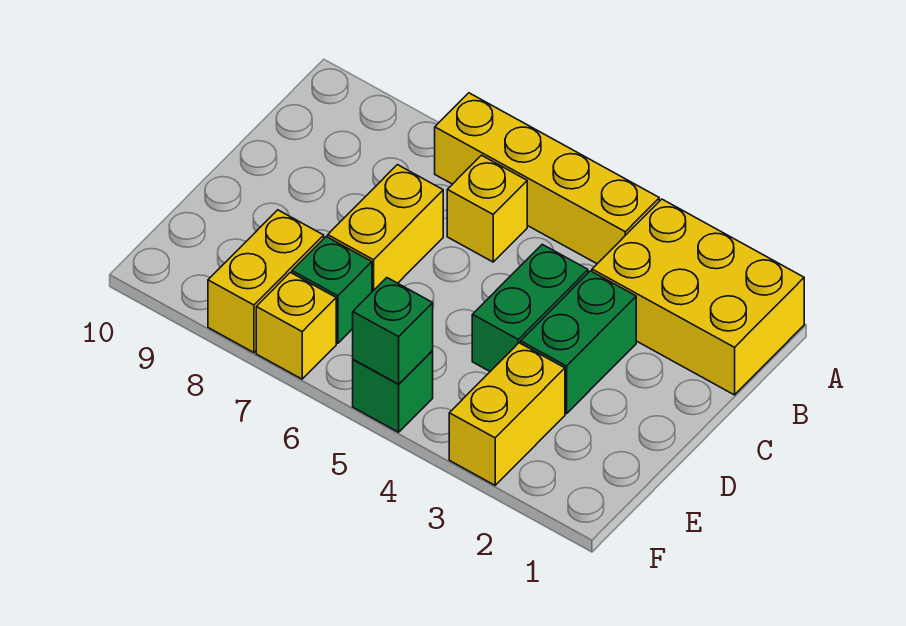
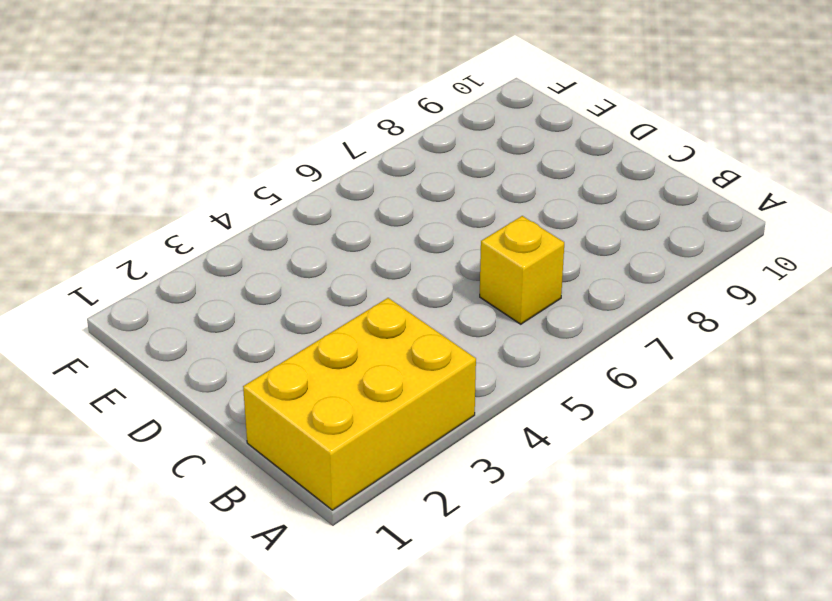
none -> yellow 1x4 brick [435,93,659,264]
none -> green 1x2 brick [521,271,636,414]
none -> green 1x2 brick [472,244,588,371]

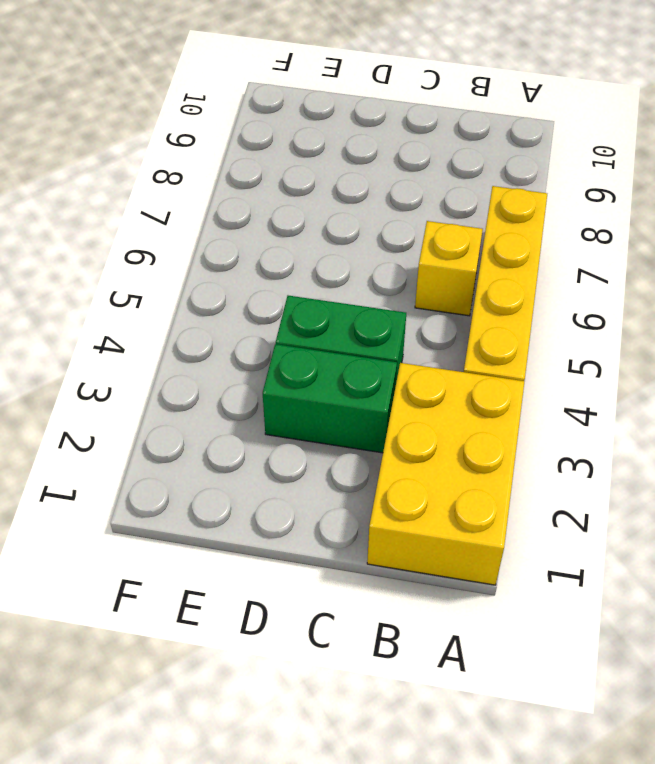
none -> yellow 1x2 brick [328,165,443,292]
none -> yellow 1x2 brick [449,343,565,485]
none -> green 1x1 brick [292,237,372,343]

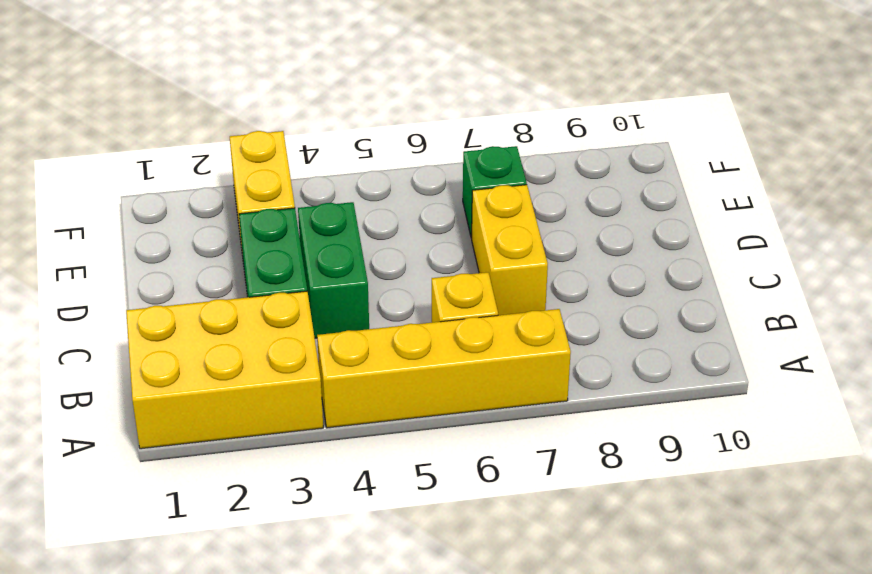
none -> yellow 1x2 brick [208,210,324,353]
none -> green 1x1 brick [353,351,433,432]
none -> yellow 1x1 brick [256,272,336,379]

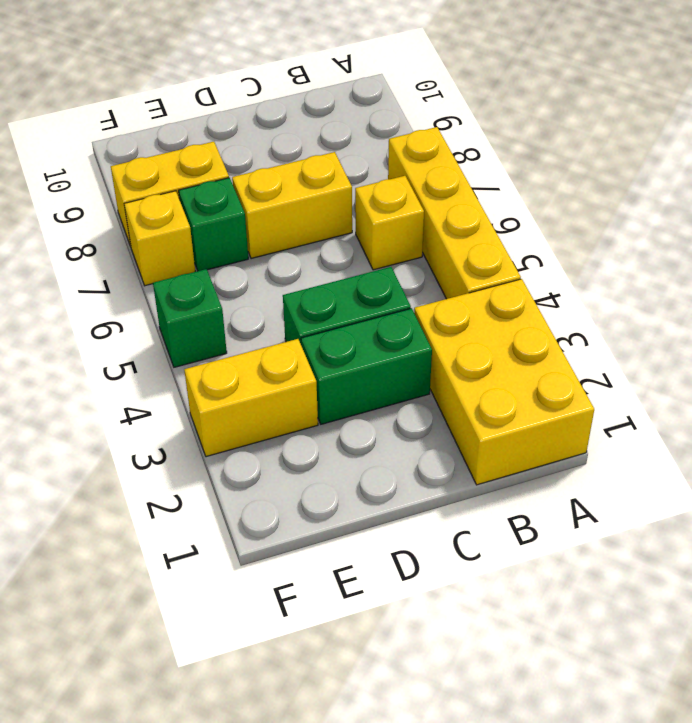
none -> green 1x1 brick [353,278,433,384]

